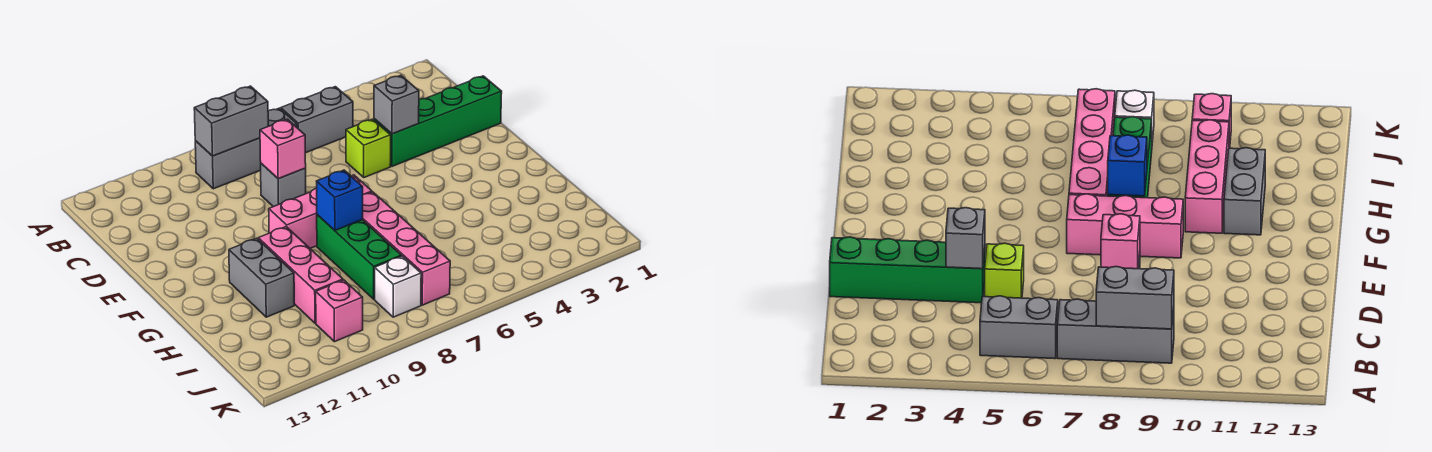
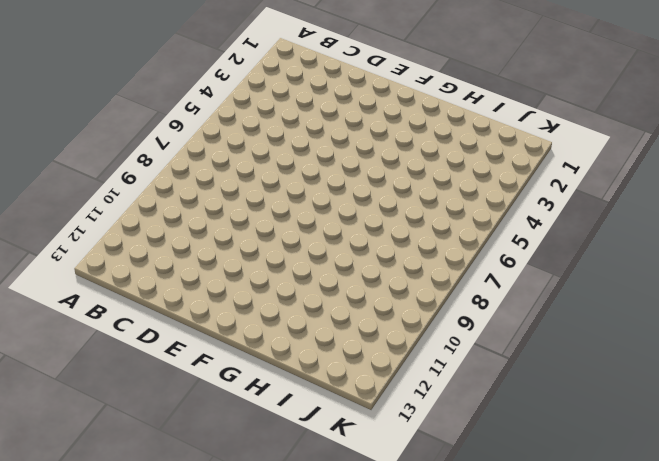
none -> grey 1x2 brick [281,87,353,153]
none -> grey 1x3 brick [195,108,297,189]
none -> green 1x4 brick [374,76,502,166]

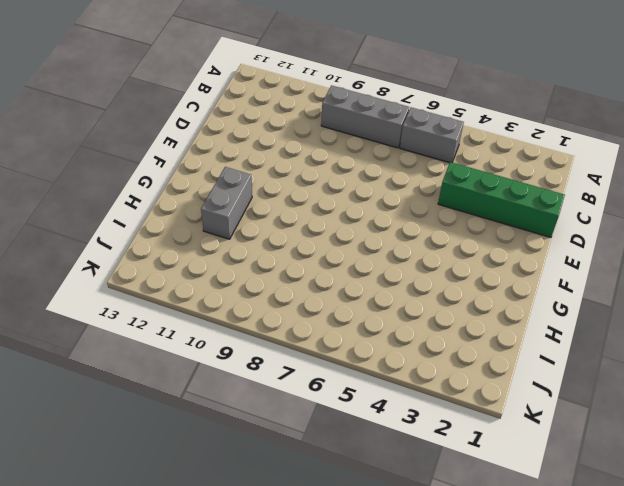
none -> lime 1x1 brick [346,119,391,177]
none -> grey 1x1 brick [260,164,306,207]
none -> pink 1x3 brick [269,175,372,248]

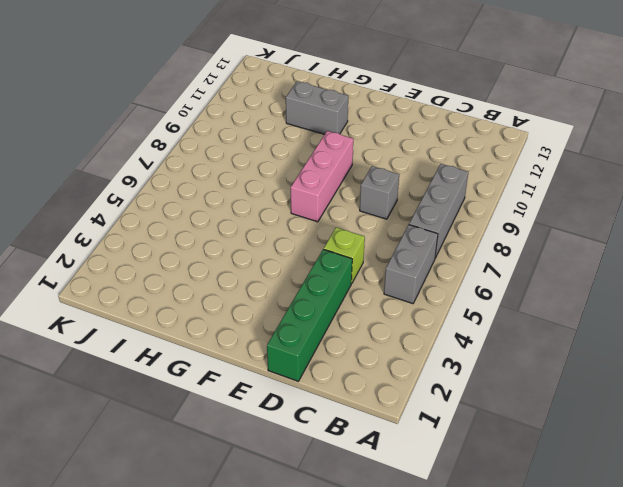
none -> pink 1x4 brick [363,192,450,305]
none -> green 1x3 brick [317,215,401,299]
none -> pink 1x3 brick [258,227,343,323]

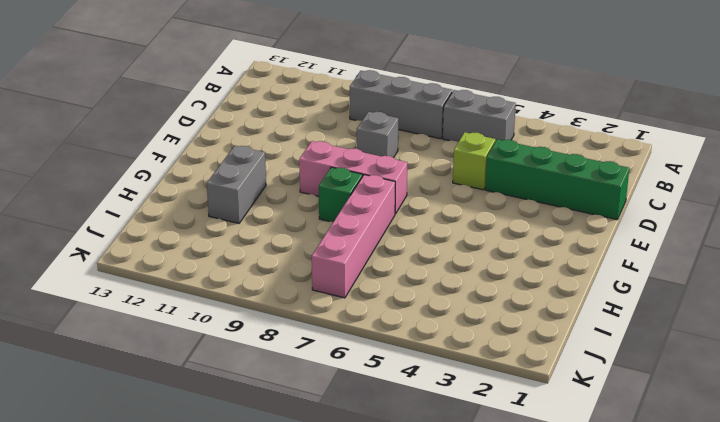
green 1x1 brick [319,167,362,222] -> green 1x3 brick [317,215,401,299]
none -> pink 1x3 brick [258,227,343,323]
none -> white 1x1 brick [375,256,421,317]
none -> pink 1x1 brick [316,280,363,342]

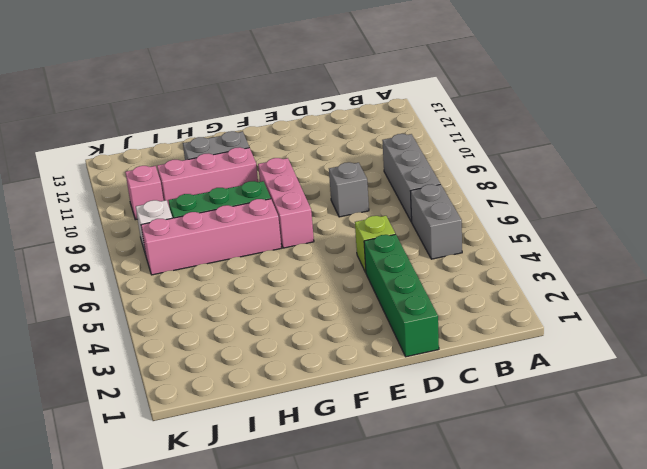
none -> grey 1x2 brick [194,86,268,156]
none -> grey 1x1 brick [374,75,419,134]
none -> pink 1x1 brick [260,119,306,179]

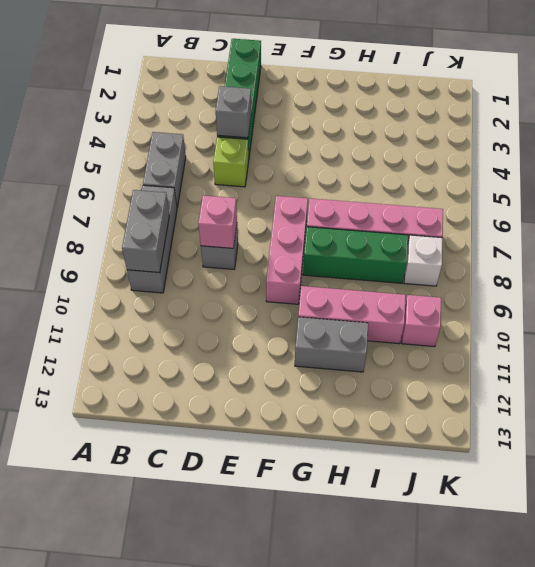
none -> blue 1x1 brick [316,170,363,230]

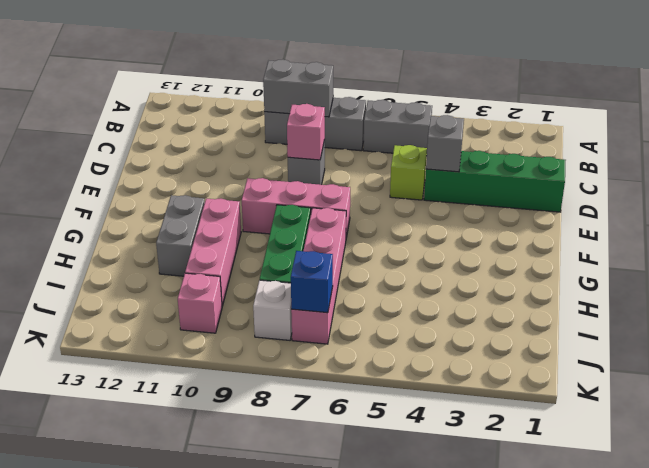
blue 1x1 brick [291,251,333,313] -> blue 1x1 brick moved to [316,170,363,230]

